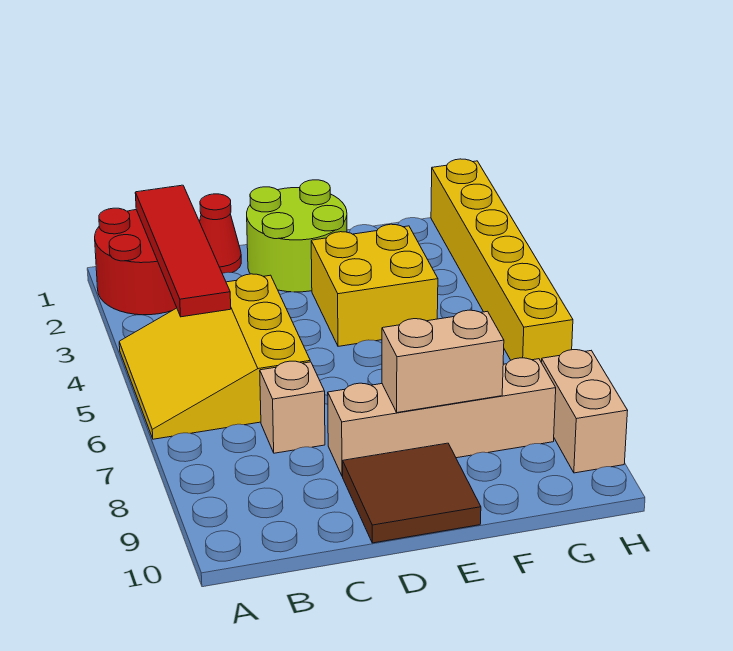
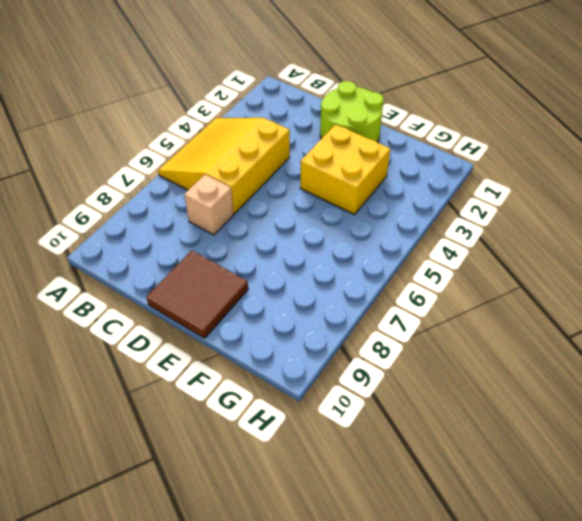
none -> red 2x2 round brick [95,208,177,315]
none -> red 1x1 cone [200,194,241,273]
none -> tan 1x4 brick [328,358,556,476]

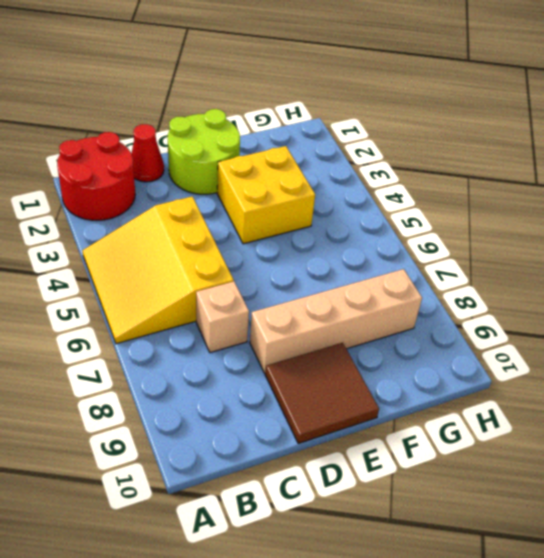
none -> yellow 1x6 brick [431,159,573,362]
none -> tan 1x2 brick [541,350,628,473]
none -> red 1x4 tile [135,185,231,317]

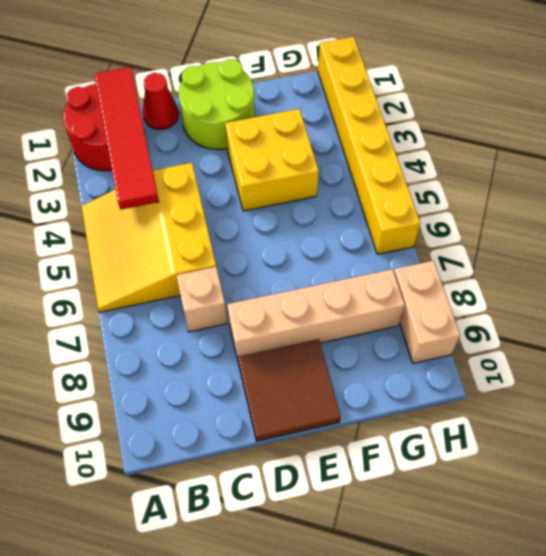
none -> tan 1x2 brick [382,310,504,413]

